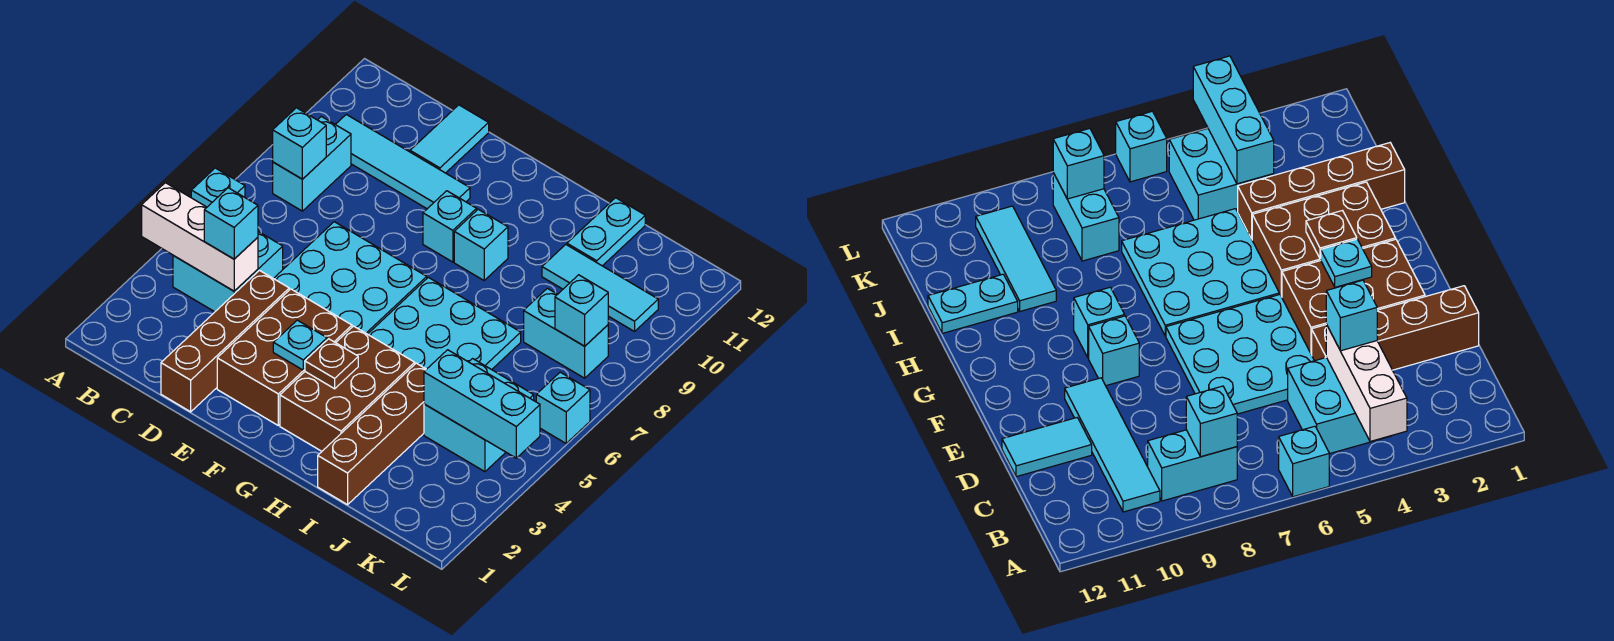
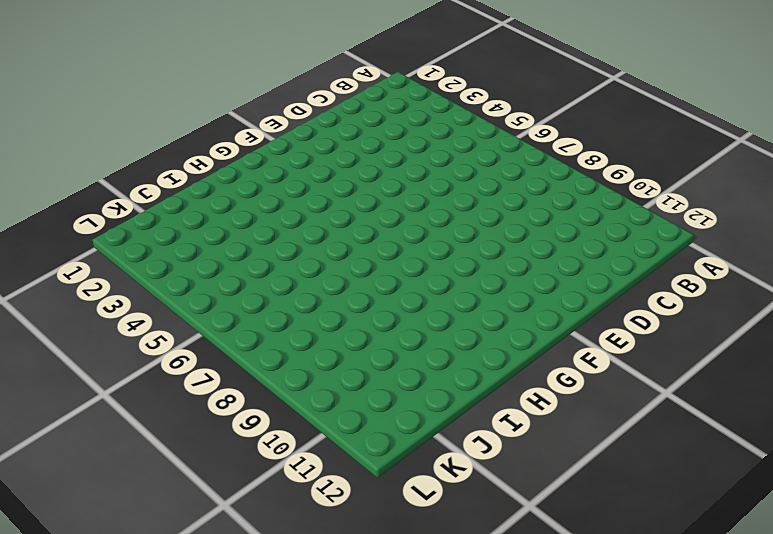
none -> cyan 1x1 brick [191,168,245,207]
none -> cyan 2x2 brick [173,232,283,312]
none -> cyan 1x2 brick [273,116,351,211]

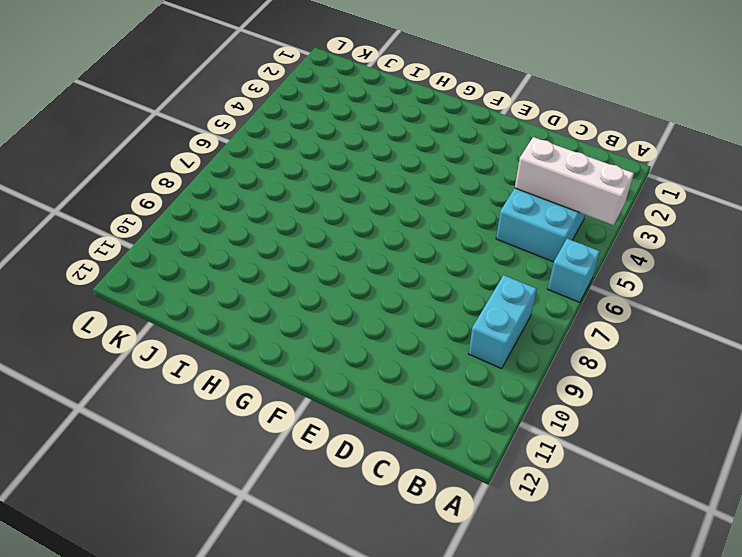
none -> cyan 1x4 tile [335,115,470,209]
none -> brown 1x4 brick [161,271,289,412]
none -> cyan 3x3 plate [274,222,427,334]

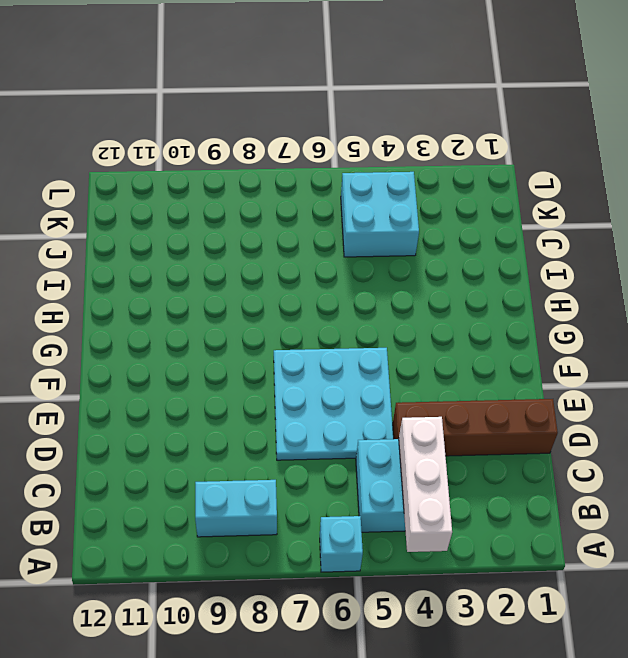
none -> cyan 1x4 tile [335,115,470,209]
none -> cyan 1x2 tile [410,105,489,173]
none -> brown 2x3 brick [217,289,352,425]

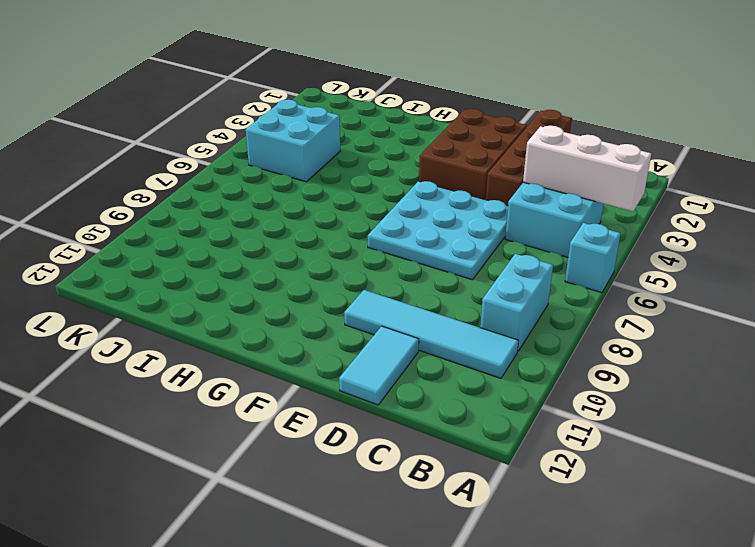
none -> cyan 1x1 brick [423,191,477,262]
none -> brown 2x3 brick [280,326,415,451]
none -> cyan 3x3 plate [368,277,521,370]

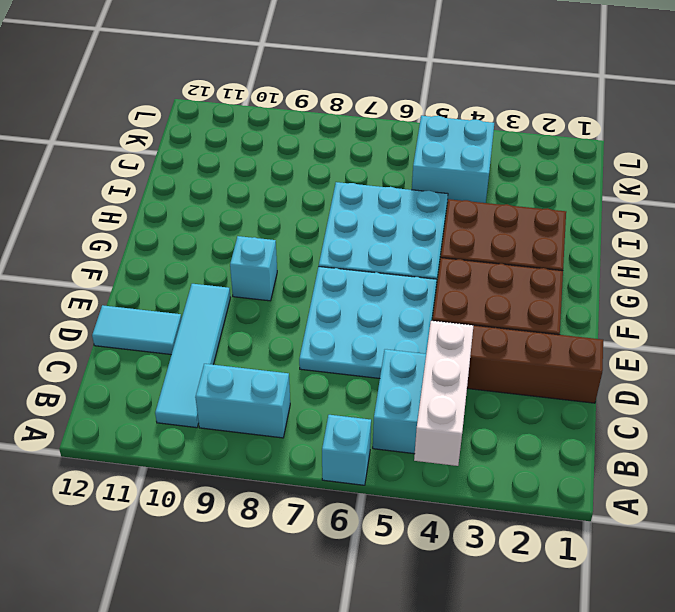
none -> cyan 1x1 brick [454,209,508,280]
none -> brown 1x4 brick [318,363,426,505]
none -> cyan 1x3 tile [542,245,658,331]

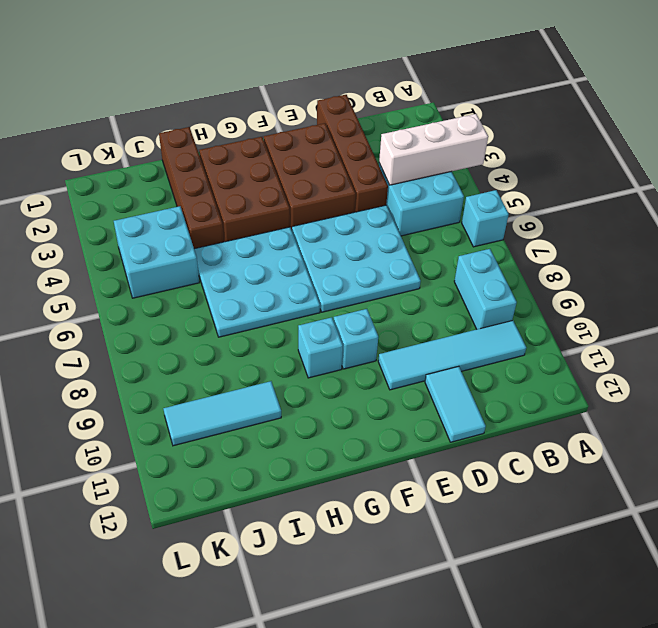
none -> cyan 1x2 plate [567,198,645,266]
none -> cyan 1x2 brick [524,288,608,378]
none -> cyan 1x1 brick [536,372,590,443]

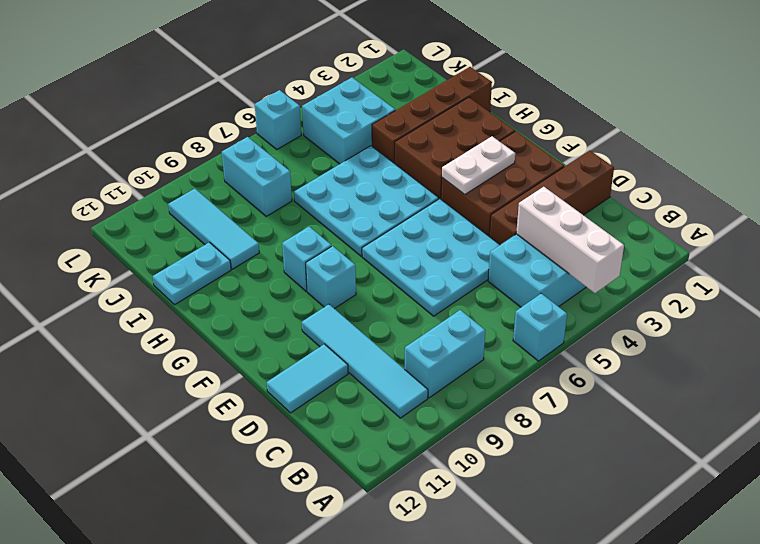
white 1x2 plate [442,136,515,195] -> cyan 1x1 plate [273,320,327,370]
none -> cyan 1x1 brick [273,108,326,179]
none -> brown 1x1 plate [305,339,358,389]
none -> cyan 1x3 brick [424,350,540,458]

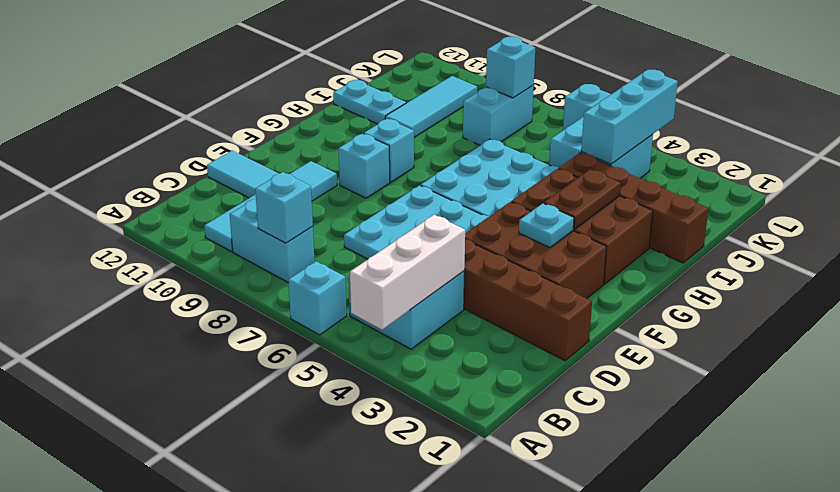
brown 1x2 plate [544,170,621,229] -> brown 1x1 plate [305,339,358,389]
none -> cyan 1x1 brick [204,188,258,259]

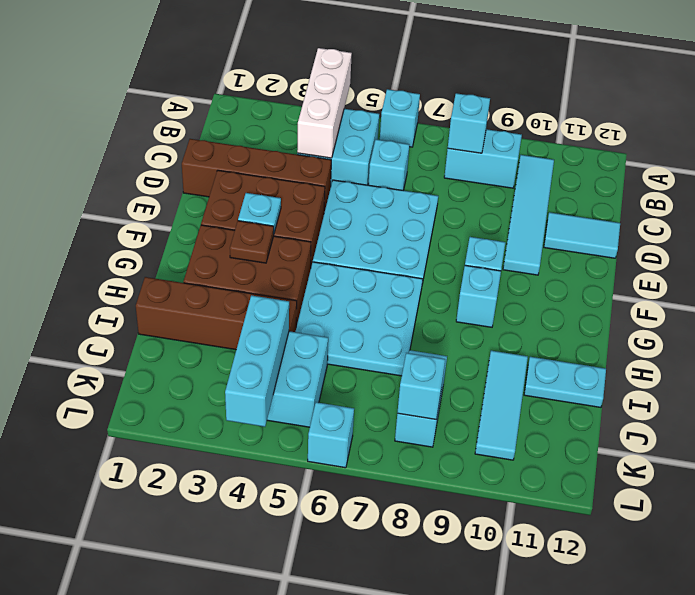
cyan 1x1 brick [369,139,409,191] -> cyan 1x1 brick moved to [204,188,258,259]

